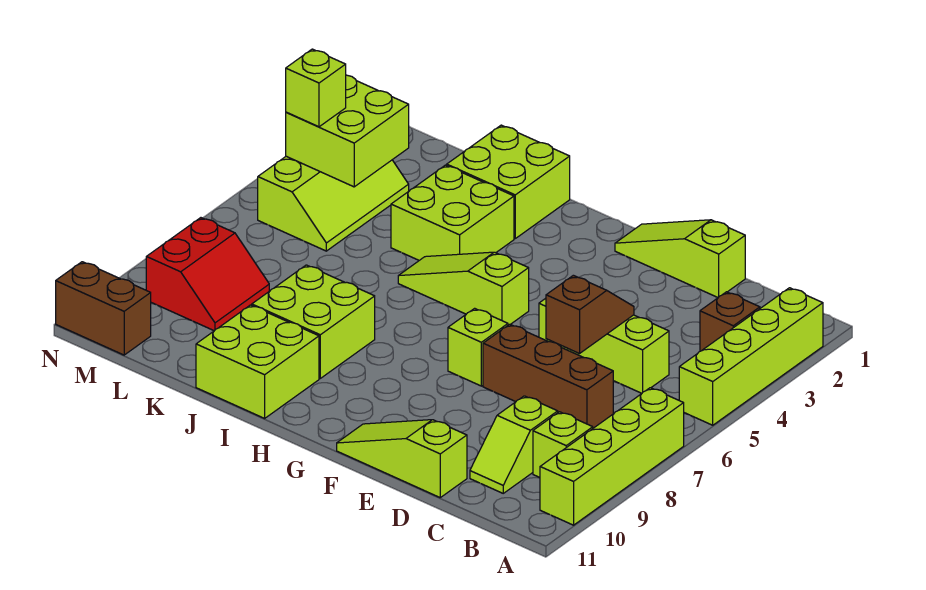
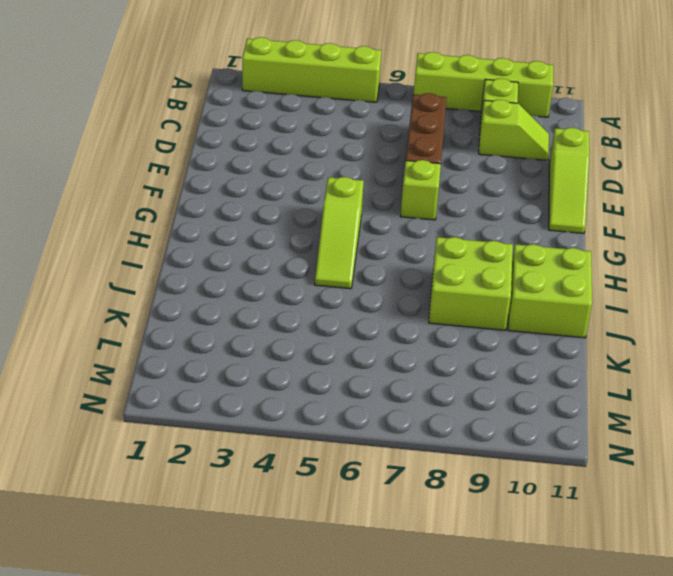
none -> brown 1x1 brick [700,292,760,351]
none -> lime 1x3 brick [539,298,669,393]
none -> lime 1x3 slope [615,220,745,297]

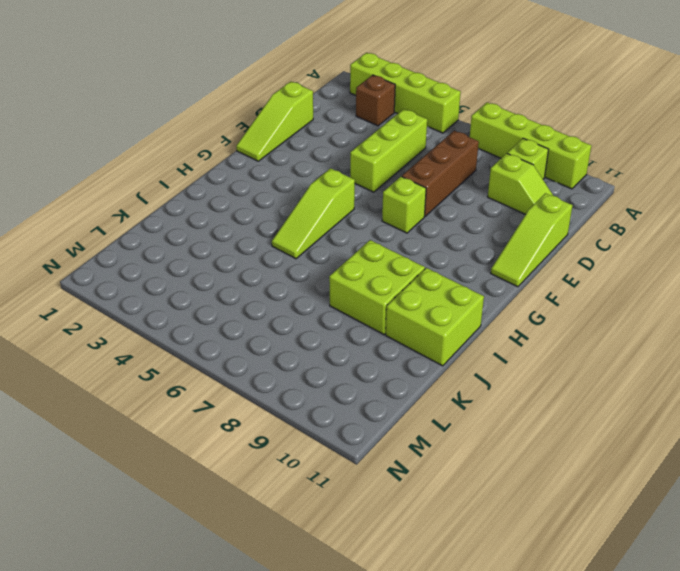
none -> lime 2x2 brick [447,125,570,238]
none -> lime 2x2 brick [391,165,514,260]
none -> lime 2x3 slope [258,156,409,251]

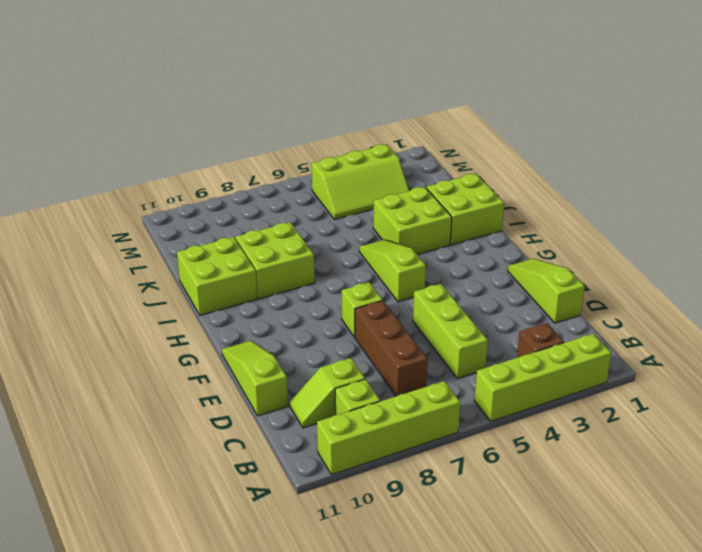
none -> red 2x2 slope [146,218,269,331]
none -> brown 1x2 brick [56,262,151,355]
none -> brown 1x2 slope [546,275,634,354]

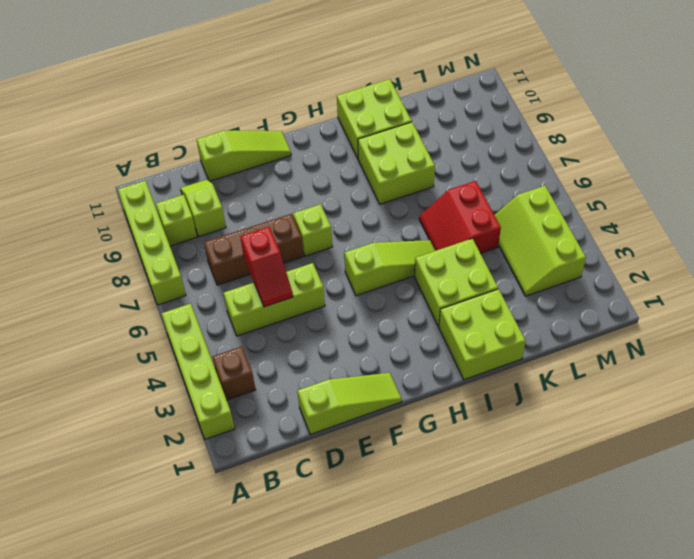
red 1x2 slope [240,227,293,307] -> brown 1x2 slope [546,275,634,354]
red 2x2 slope [419,181,501,253] -> red 2x2 slope moved to [146,218,269,331]
none -> brown 1x2 brick [56,262,151,355]
none -> lime 2x2 brick [286,75,409,187]
none -> lime 1x1 brick [286,49,346,127]

